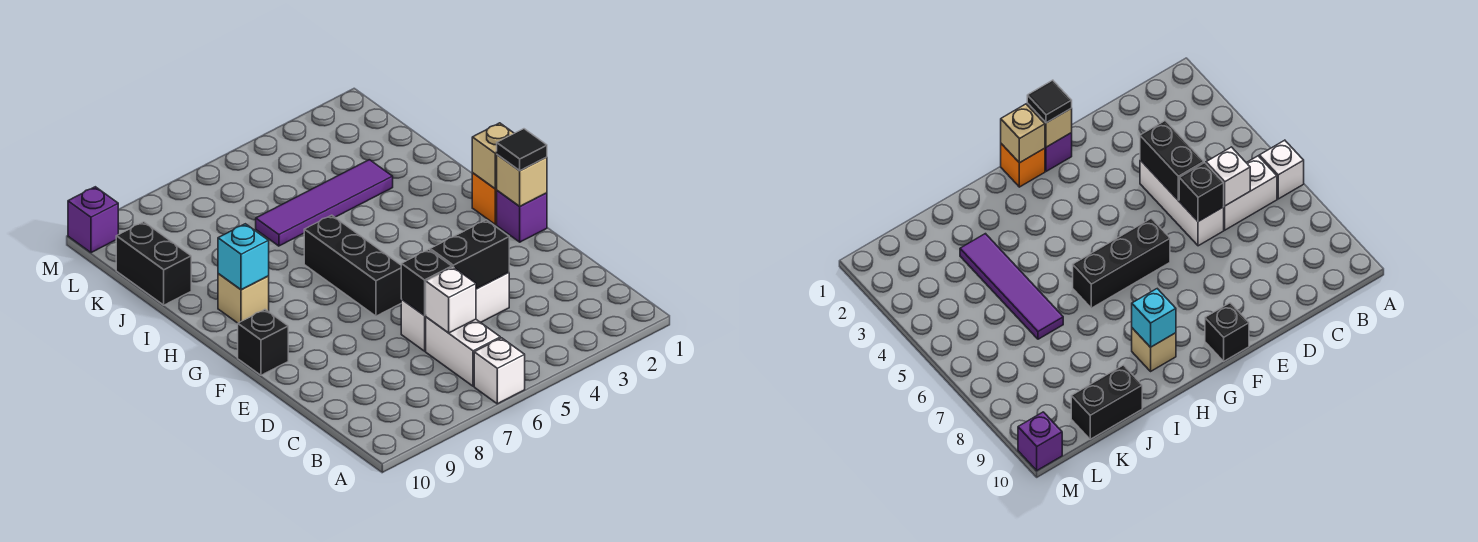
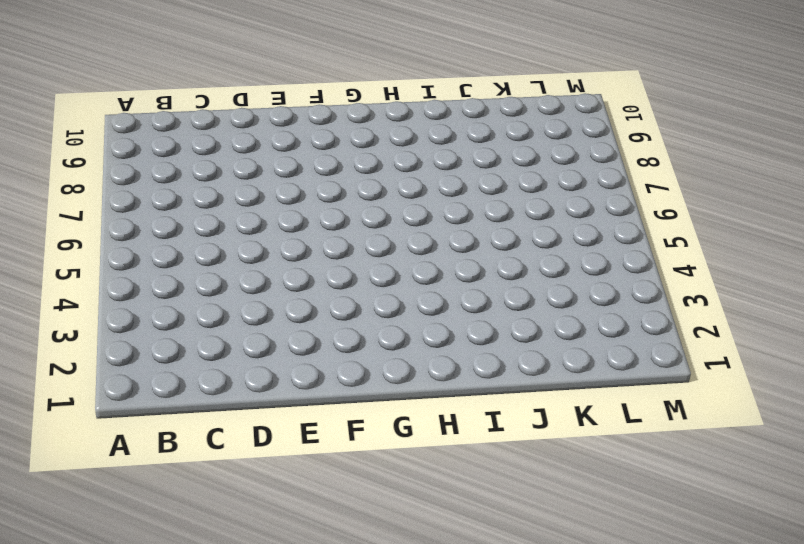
none -> white 1x1 brick [474,338,525,404]
none -> white 1x2 brick [426,317,500,386]
none -> white 1x3 brick [401,273,509,351]

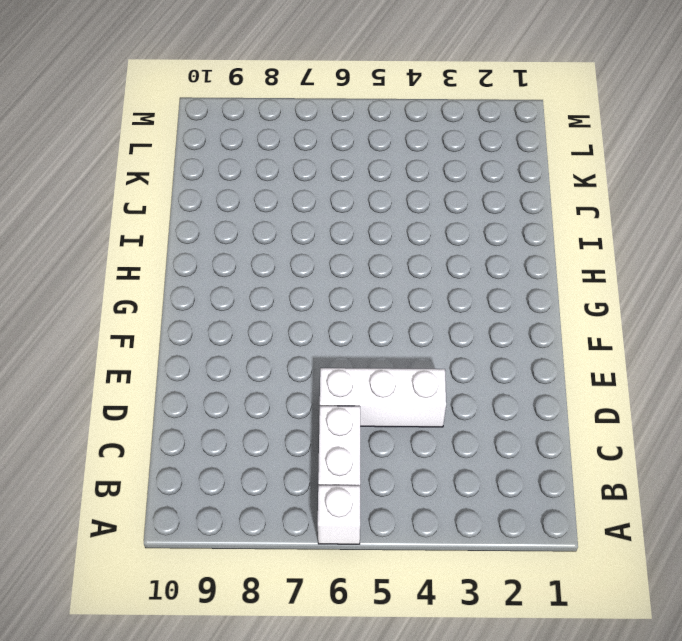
none -> purple 1x1 brick [497,191,547,242]
none -> black 1x3 brick [304,215,402,316]
none -> black 1x1 brick [238,310,288,375]

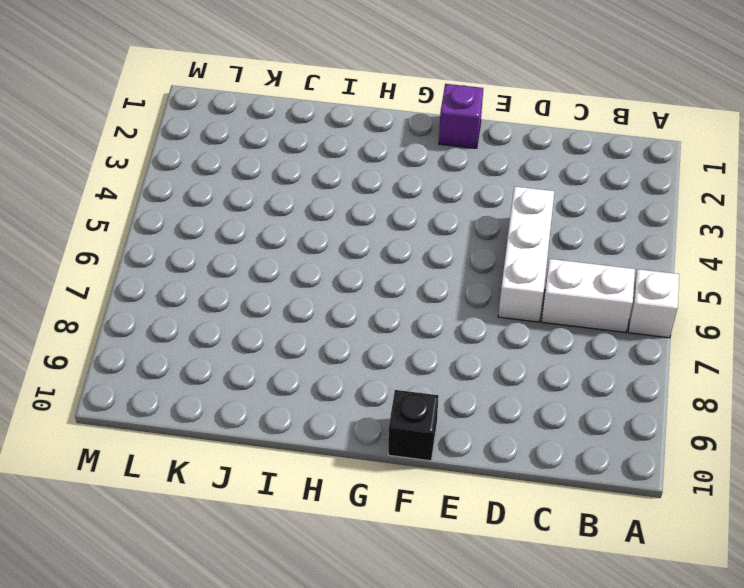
none -> black 1x3 brick [304,215,402,316]
none -> orange 1x1 brick [472,173,497,225]
none -> tan 1x1 brick [218,274,269,323]

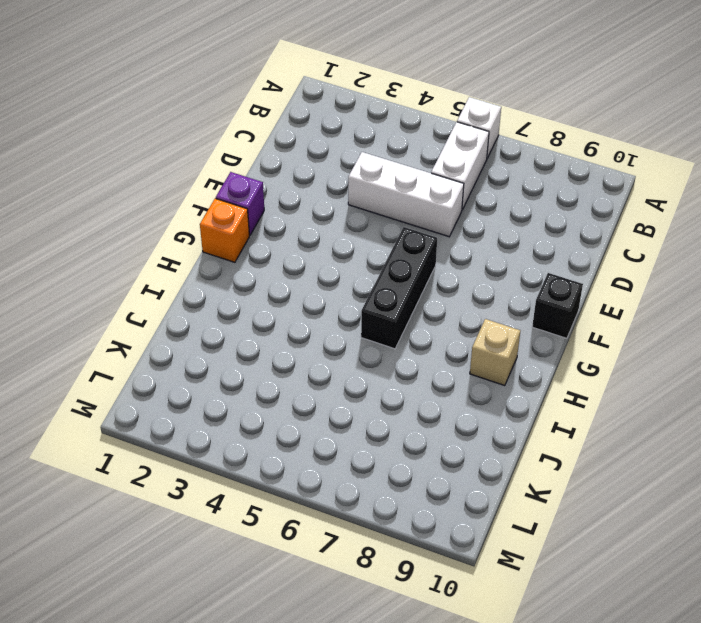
none -> purple 1x4 tile [256,160,393,246]
none -> black 1x2 brick [116,222,191,305]
none -> purple 1x1 brick [68,187,118,253]

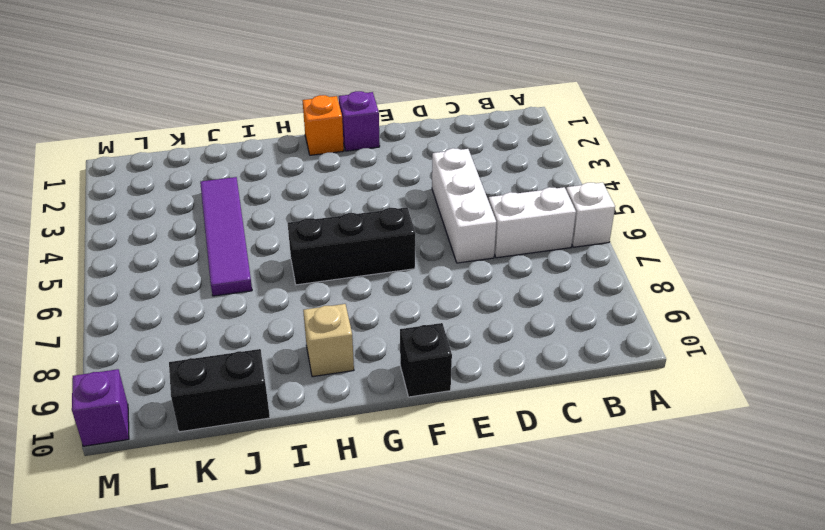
none -> white 1x1 brick [426,267,476,333]
none -> black 1x2 brick [430,220,509,289]
none -> black 1x1 brick [401,250,452,316]

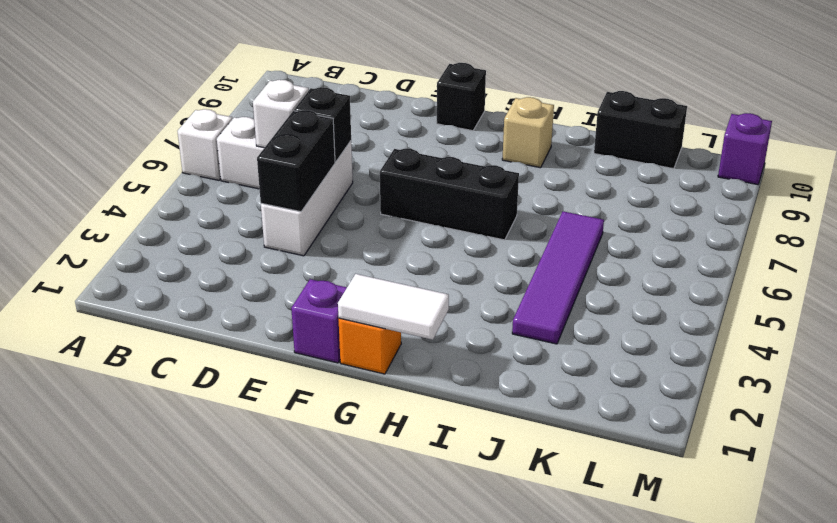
white 1x2 tile [338,274,449,340] -> tan 1x1 brick [472,123,514,189]
none -> tan 1x1 brick [497,155,547,206]
none -> cyan 1x1 brick [218,224,269,290]
none -> black 1x1 tile [497,129,547,171]

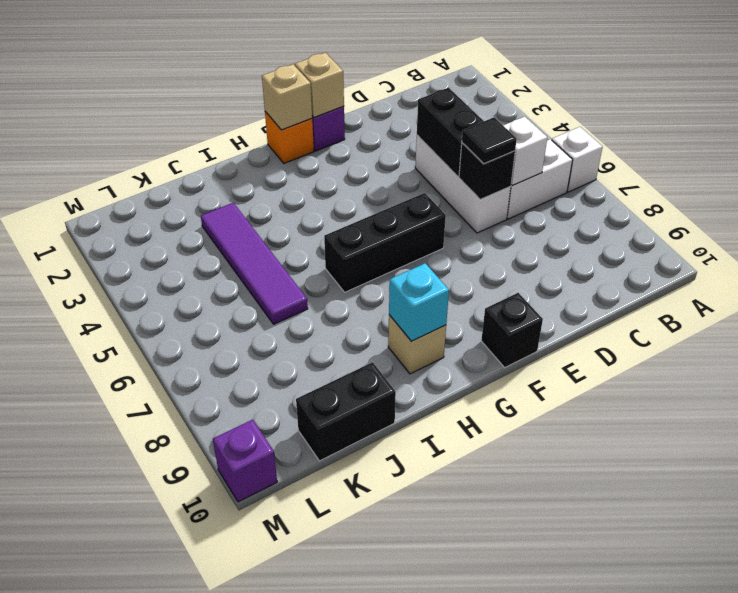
black 1x1 tile [462,117,517,164] -> black 1x1 tile moved to [497,129,547,171]

